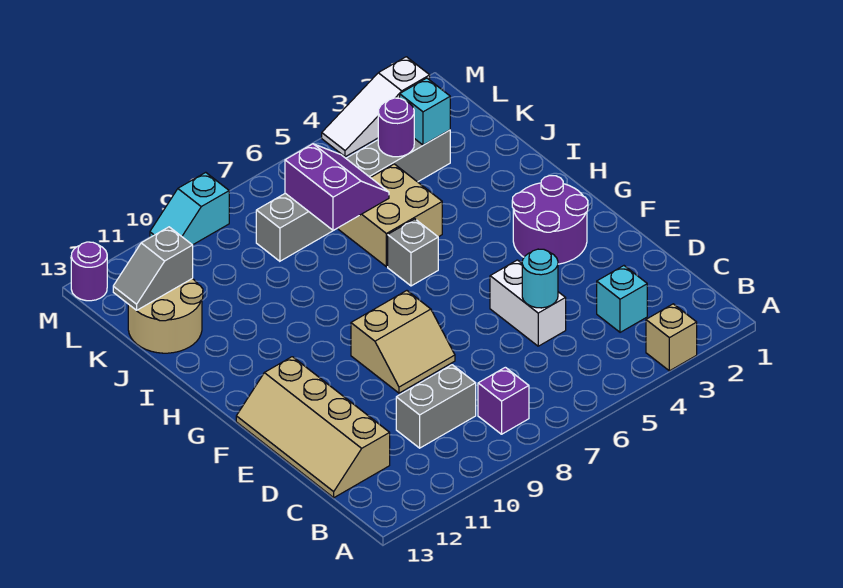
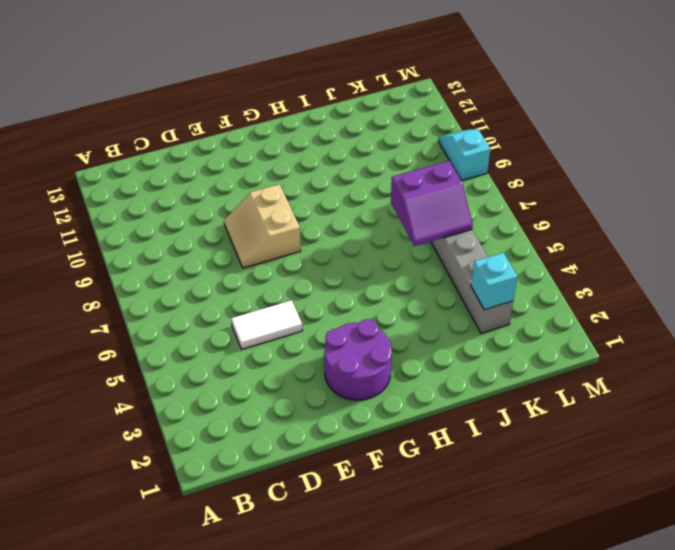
white 1x2 tile [231,300,302,349] -> white 1x2 brick [490,260,566,346]
none -> tan 1x1 brick [646,304,697,371]
none -> purple 1x1 brick [478,367,529,434]
none -> cyan 1x1 brick [597,266,647,332]

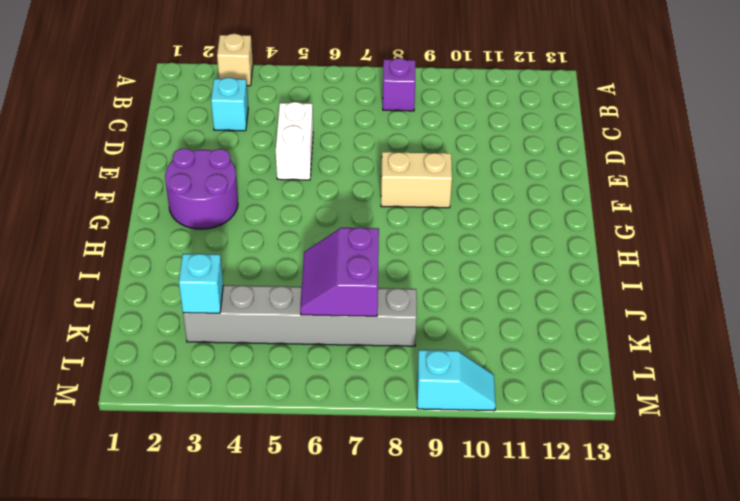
none -> grey 1x2 brick [396,365,476,448]
none -> tan 2x4 slope [236,357,390,498]
none -> grey 1x1 brick [388,219,438,286]

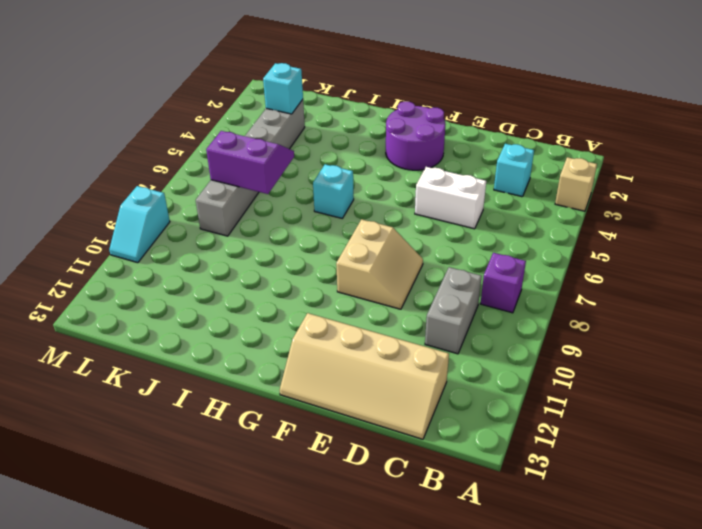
cyan 1x1 brick [313,164,354,218] -> grey 1x1 brick [388,219,438,286]
none -> tan 2x2 brick [338,164,442,267]
none -> tan 2x2 round brick [128,279,203,353]
none -> white 1x3 slope [322,57,430,157]

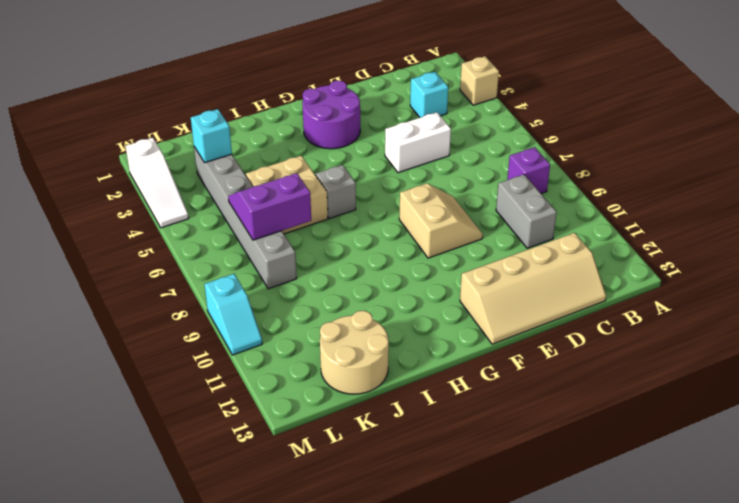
none -> purple 1x1 round brick [71,242,107,301]
none -> cyan 1x1 round brick [522,249,558,308]
none -> purple 1x1 round brick [378,98,414,157]

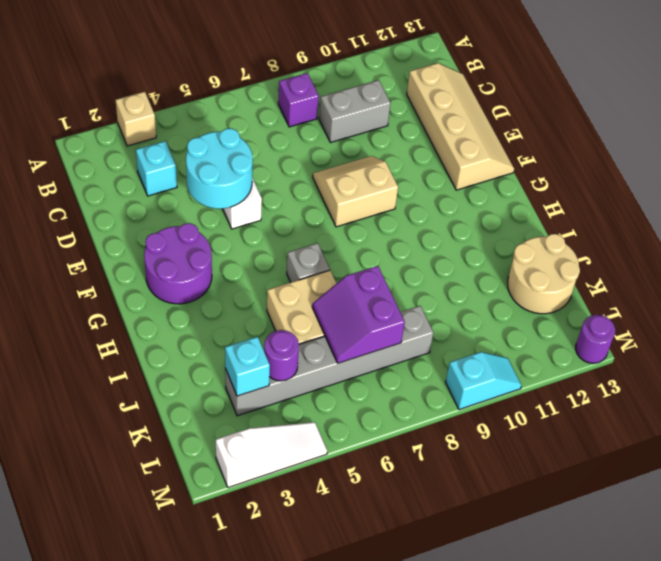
cyan 2x2 round brick [186,129,253,209] -> cyan 1x1 round brick [522,249,558,308]
none -> grey 1x2 slope [113,227,193,310]

